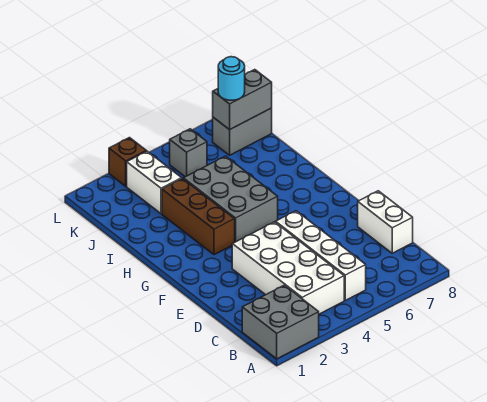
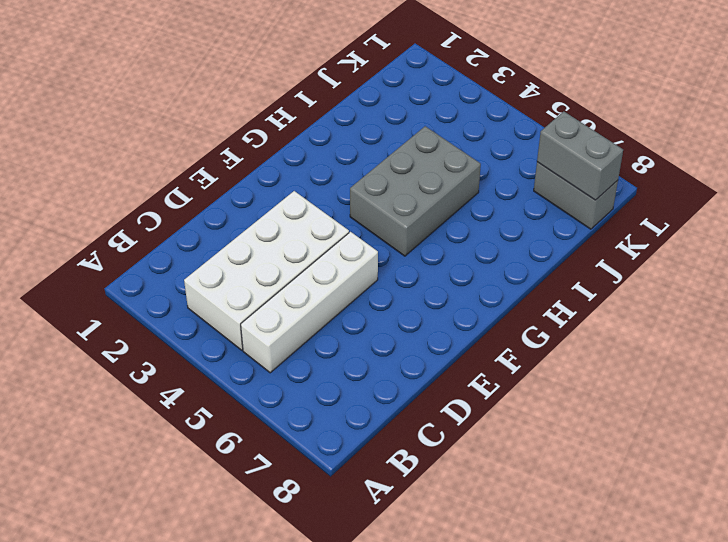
none -> grey 2x2 brick [242,285,319,359]
none -> white 1x2 brick [358,191,413,253]
none -> brown 1x3 brick [162,179,235,255]

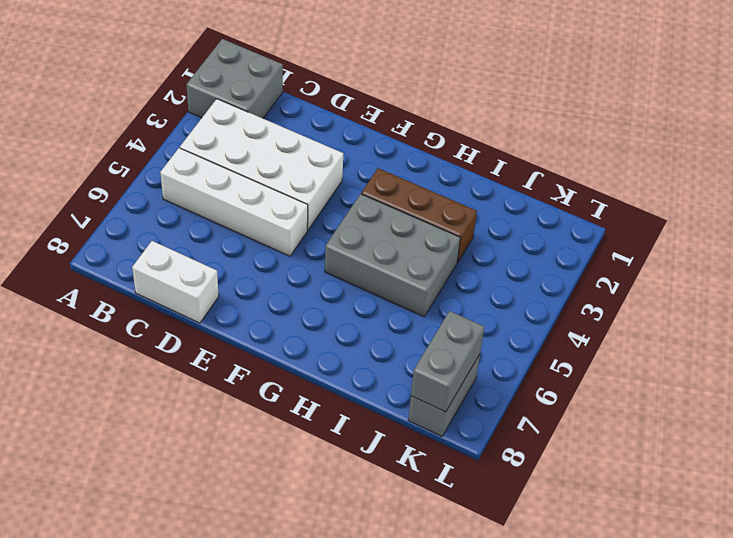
none -> white 1x2 brick [127,151,182,214]
none -> grey 1x1 brick [170,129,207,177]
none -> brown 1x1 brick [109,138,146,186]

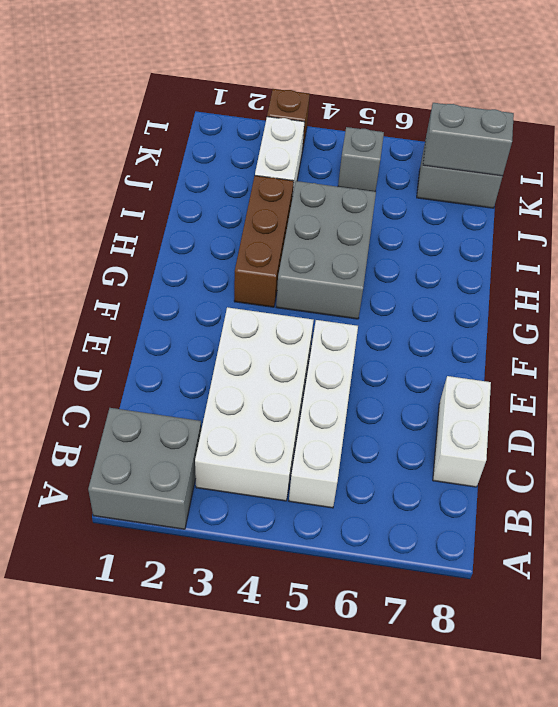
none -> cyan 1x1 round brick [218,57,245,100]

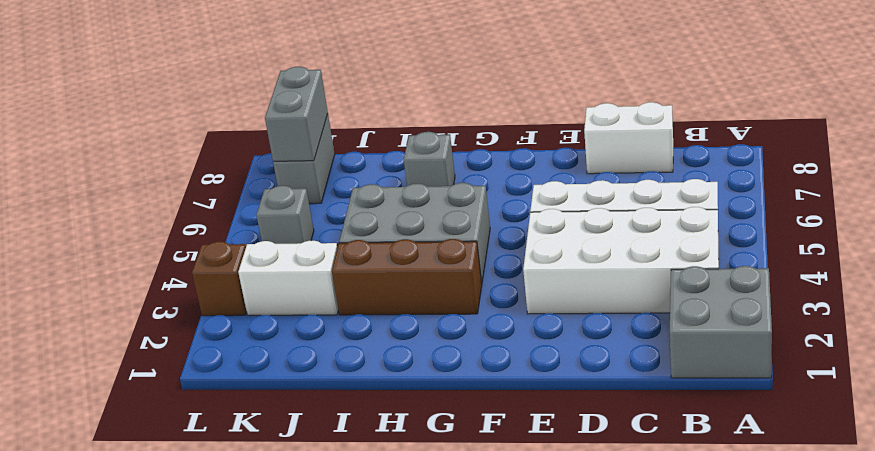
grey 1x1 brick [404,132,455,186] -> none
none -> cyan 1x1 round brick [218,57,245,100]

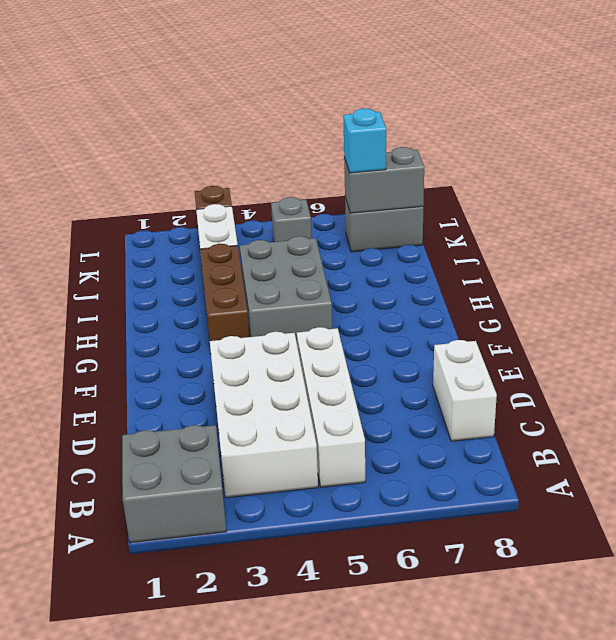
cyan 1x1 brick [343,109,386,173] -> cyan 1x1 round brick [218,57,245,100]

